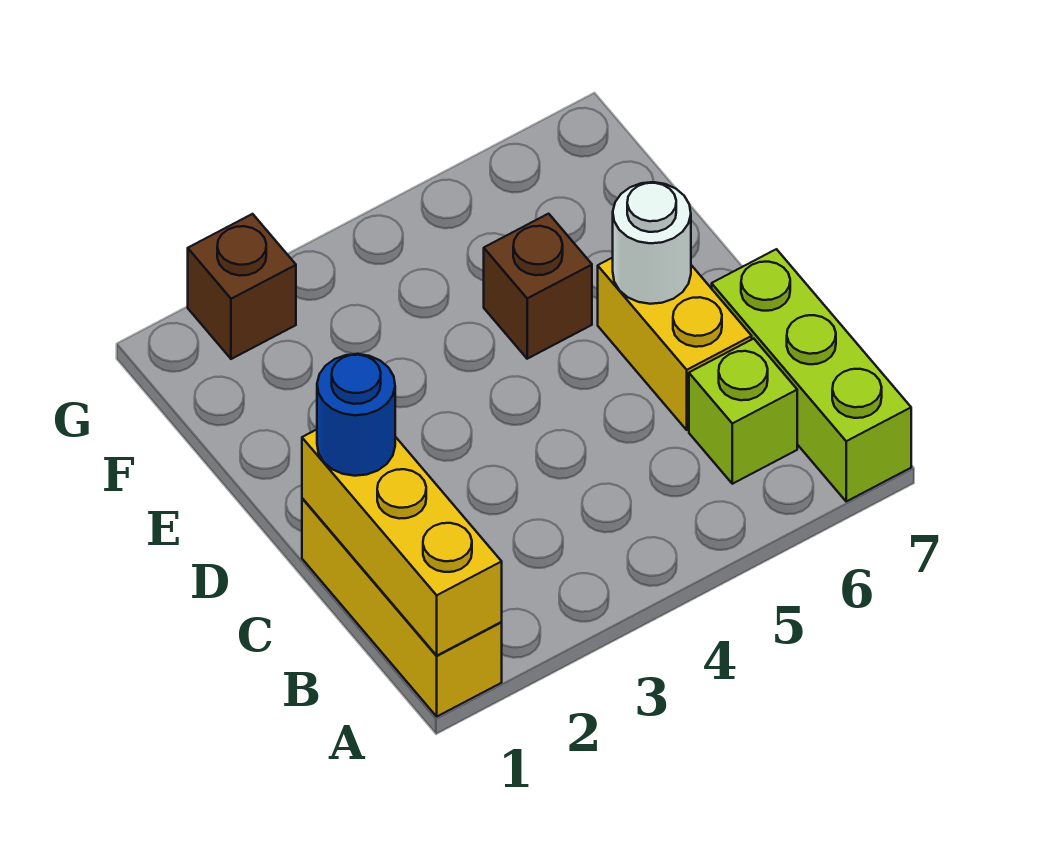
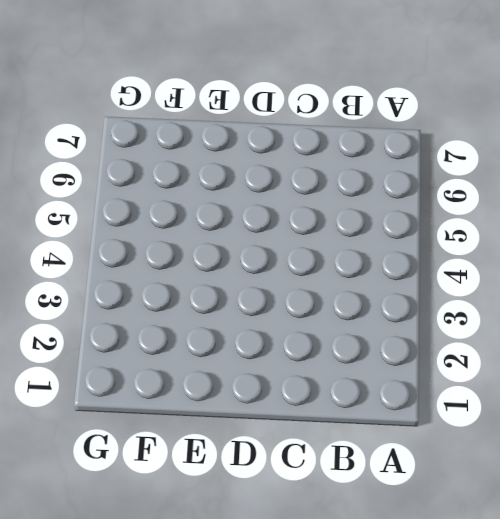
none -> yellow 1x3 brick [302,498,502,716]
none -> lime 1x3 brick [712,249,911,501]

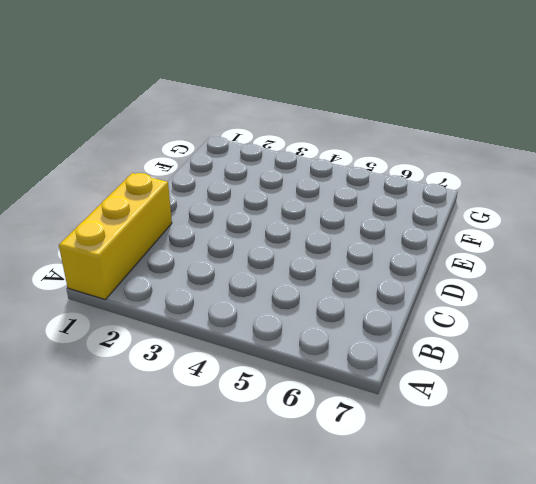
none -> lime 1x3 brick [712,249,911,501]
none -> lime 1x1 brick [689,339,797,484]

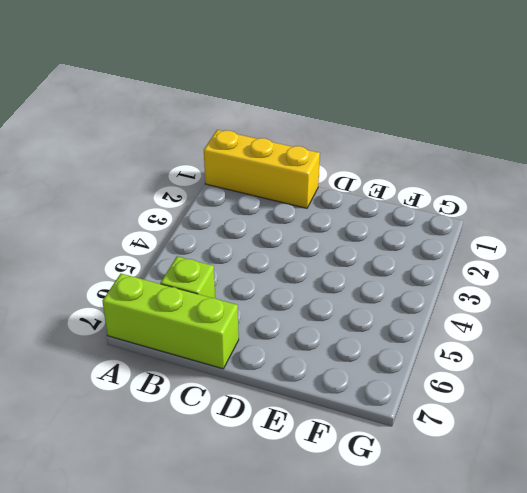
none -> yellow 1x2 brick [598,258,752,430]
none -> brown 1x1 brick [484,214,592,359]

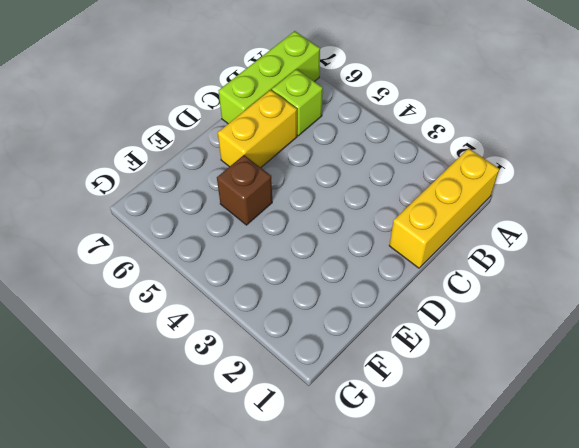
none -> brown 1x1 brick [188,214,296,359]
none -> yellow 1x3 brick [302,430,502,655]

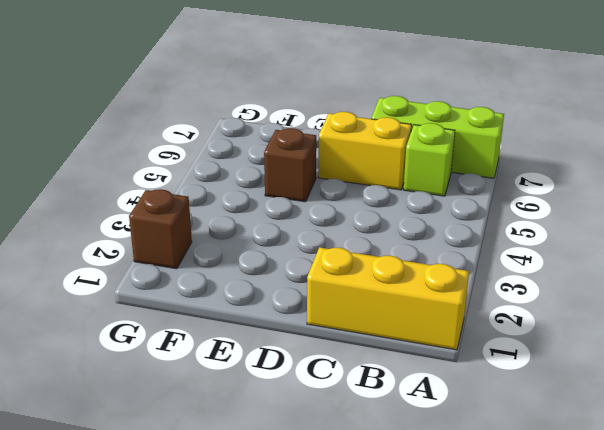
none -> yellow 1x3 brick [302,430,502,655]
none -> white 1x1 round brick [613,182,691,304]

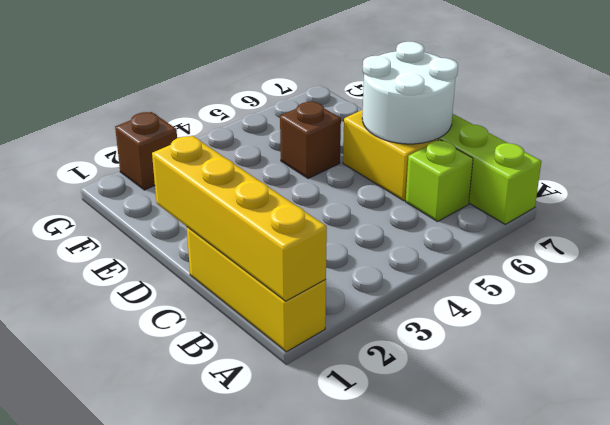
yellow 1x4 brick [152,136,327,301] -> yellow 1x3 brick [302,430,502,655]
white 2x2 round brick [362,42,458,144] -> white 1x1 round brick [613,182,691,304]
none -> blue 1x1 round brick [317,354,395,476]

